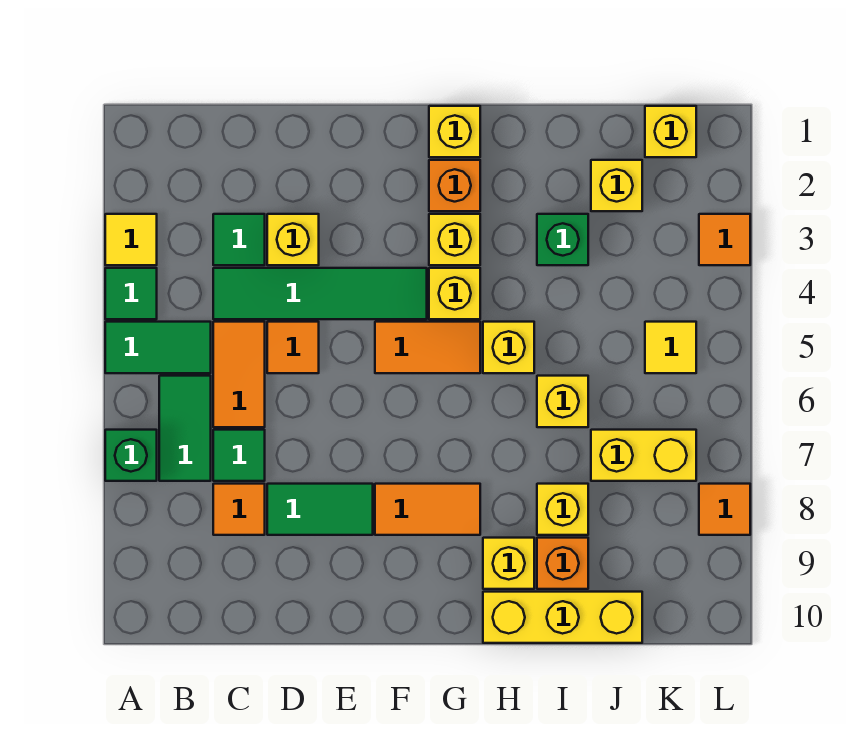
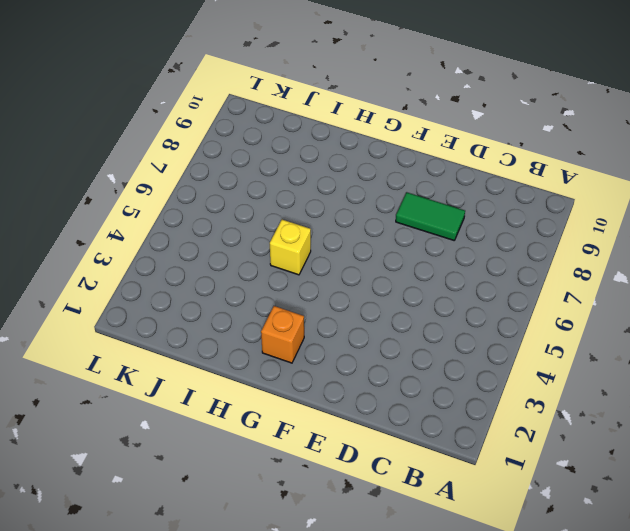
none -> yellow 1x1 tile [105,214,157,265]
none -> green 1x1 tile [105,268,157,319]
none -> green 1x2 tile [105,322,211,373]
none -> green 1x1 brick [105,430,157,481]

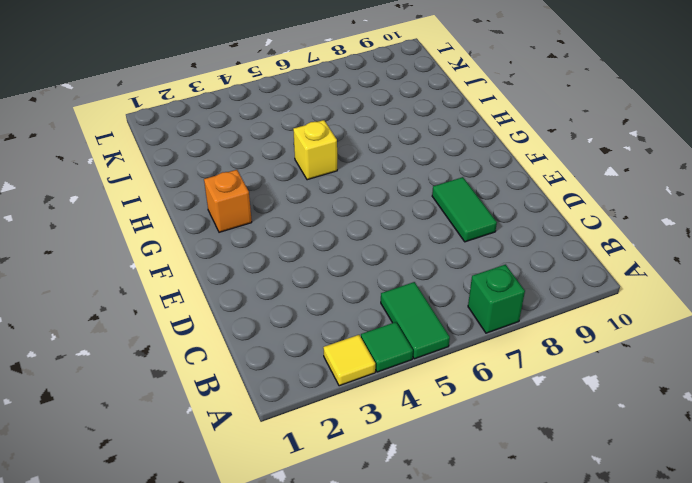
none -> green 1x2 tile [159,376,211,481]
none -> green 1x1 tile [213,214,265,265]
none -> green 1x4 tile [213,268,427,319]
none -> orange 1x2 tile [213,322,265,427]

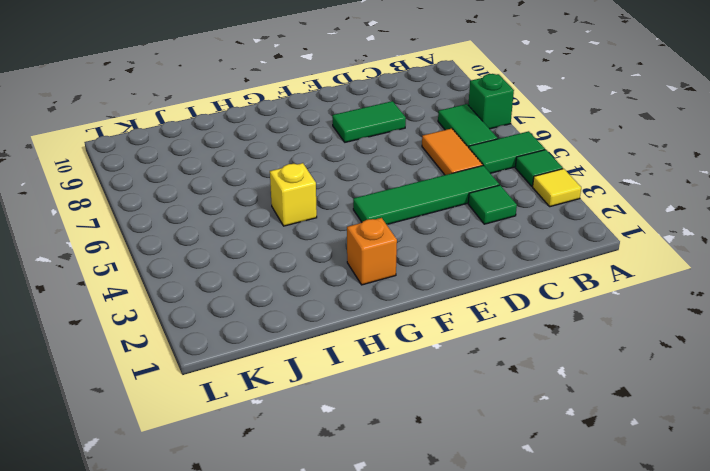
none -> green 1x1 tile [213,430,265,481]
none -> orange 1x1 tile [213,484,265,535]
none -> yellow 1x1 brick [267,214,319,265]
none -> orange 1x1 tile [267,322,319,373]

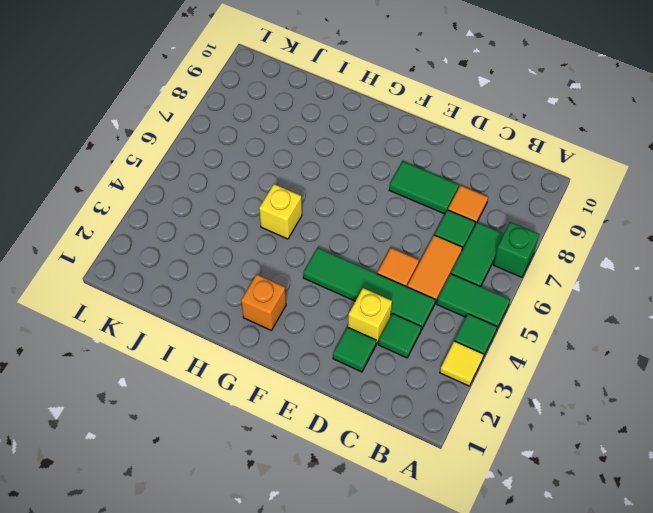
green 1x1 tile [333,327,376,372] -> none
none -> orange 1x2 tile [375,322,480,373]
none -> orange 1x2 tile [375,484,480,535]
none -> yellow 1x1 brick [429,106,480,157]
none -> yellow 1x1 brick [429,214,480,265]

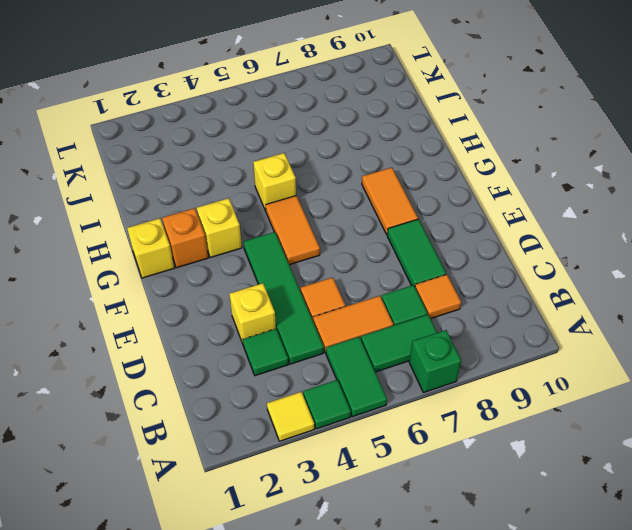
none -> yellow 1x1 brick [429,268,480,319]
none -> yellow 1x1 brick [483,538,534,589]
none -> yellow 1x3 brick [483,592,642,643]
none -> green 1x1 brick [537,214,588,265]

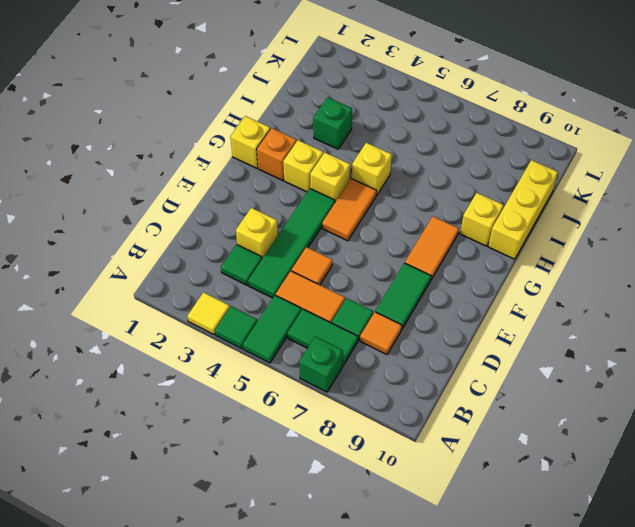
none -> yellow 1x1 brick [537,376,588,427]
none -> yellow 1x1 brick [537,484,588,535]
none -> orange 1x1 brick [537,538,588,589]
none -> yellow 1x1 brick [591,160,642,211]

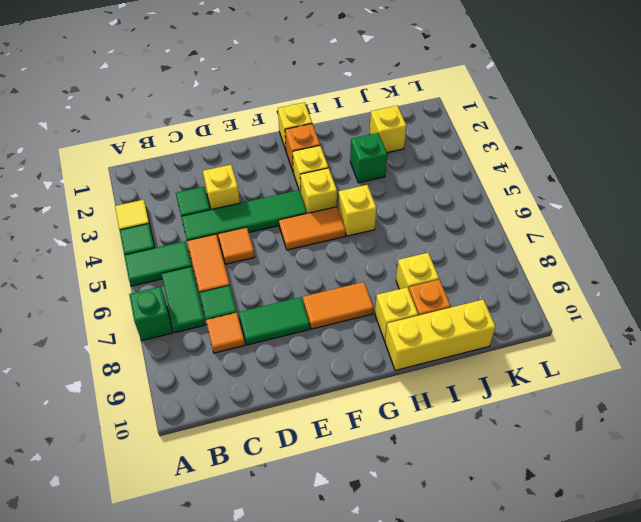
none -> yellow 1x1 brick [537,376,588,427]
none -> yellow 1x2 brick [591,430,696,481]
none -> yellow 1x1 brick [645,106,696,157]
none -> yellow 1x1 tile [645,322,696,373]

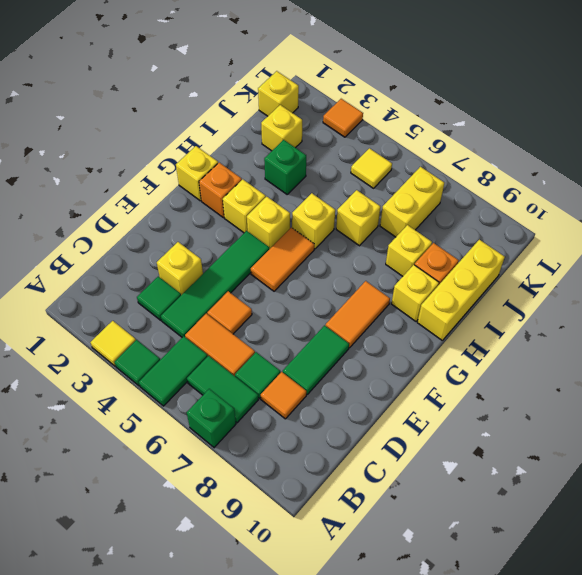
none -> orange 1x1 tile [699,484,750,535]

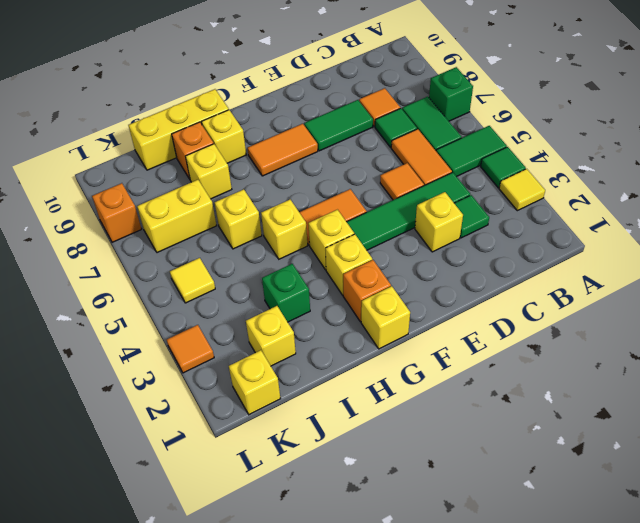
orange 1x1 brick [92,183,141,242] -> orange 1x1 tile [699,484,750,535]

